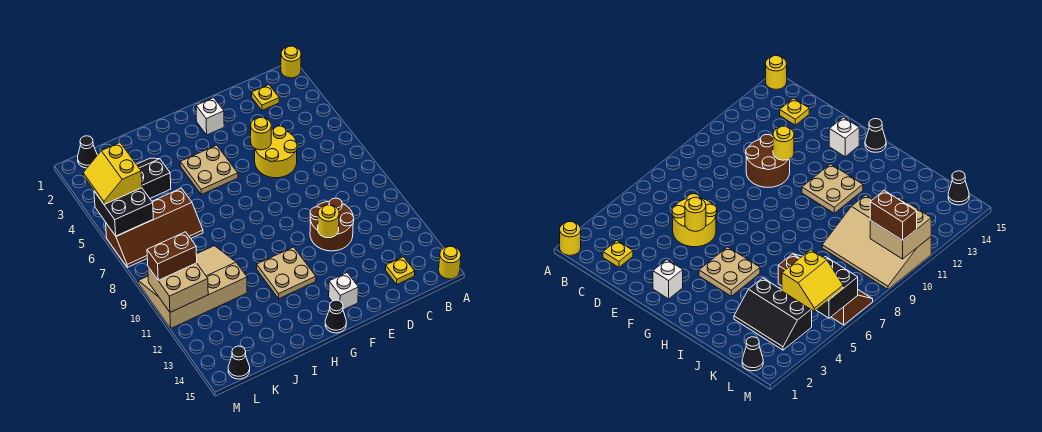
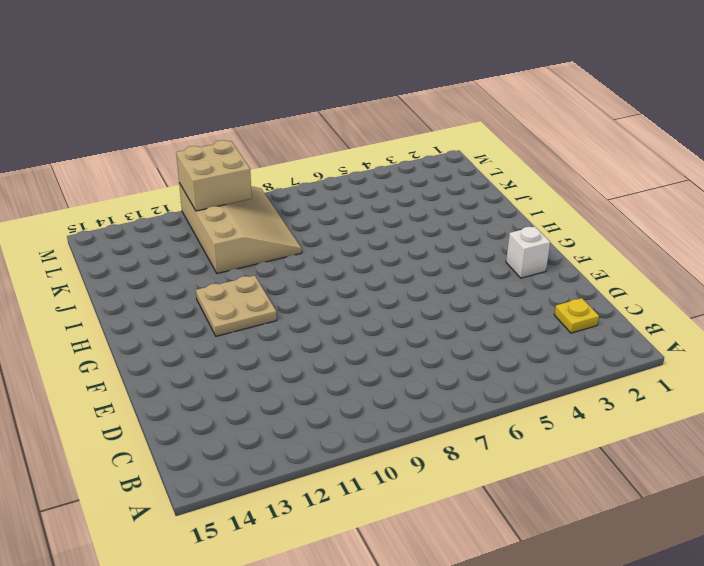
none -> yellow 1x1 round brick [281,46,301,78]
none -> yellow 1x1 round brick [439,246,461,279]
none -> yellow 1x1 plate [385,257,415,284]

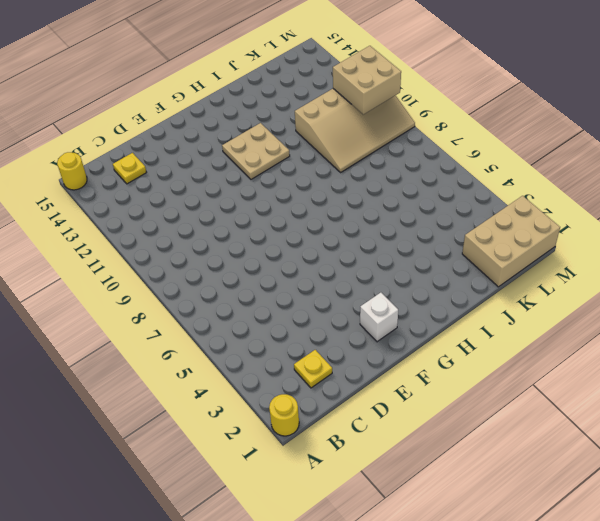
tan 2x3 brick [462,196,560,287] -> black 1x1 cone [78,136,97,168]
none -> yellow 2x2 round brick [255,126,297,178]
none -> brown 2x2 round brick [310,198,354,251]
none -> white 1x1 brick [329,273,358,310]

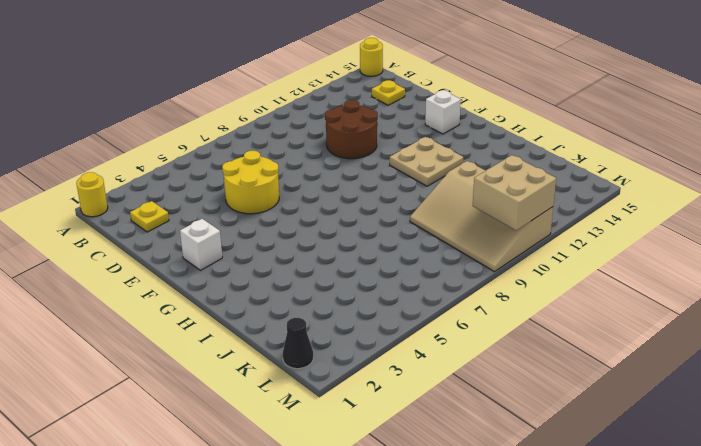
none -> tan 2x2 plate [180,145,238,195]
none -> black 1x1 cone [325,300,347,333]
none -> black 2x3 slope [136,158,171,198]

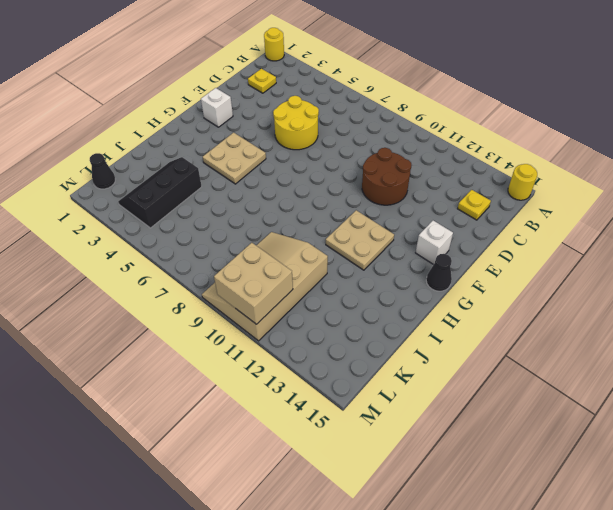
none -> brown 2x4 slope [106,188,203,267]
none -> black 1x1 cone [228,346,250,379]
none -> yellow 1x1 round brick [251,118,271,150]

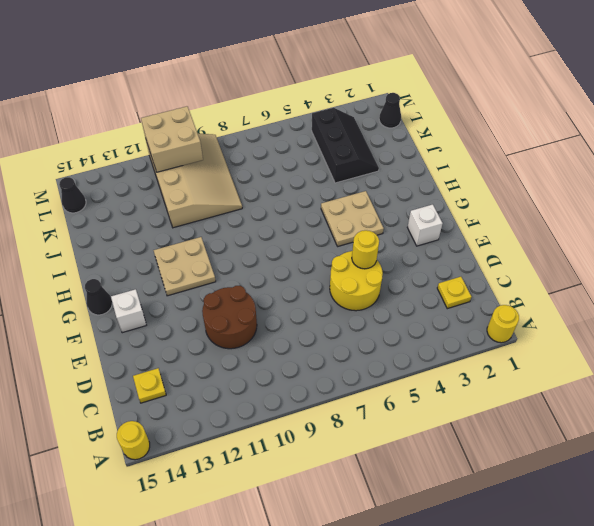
none -> brown 2x4 slope [106,188,203,267]
none -> yellow 1x1 round brick [318,205,339,238]
none -> black 2x2 brick [94,188,153,236]

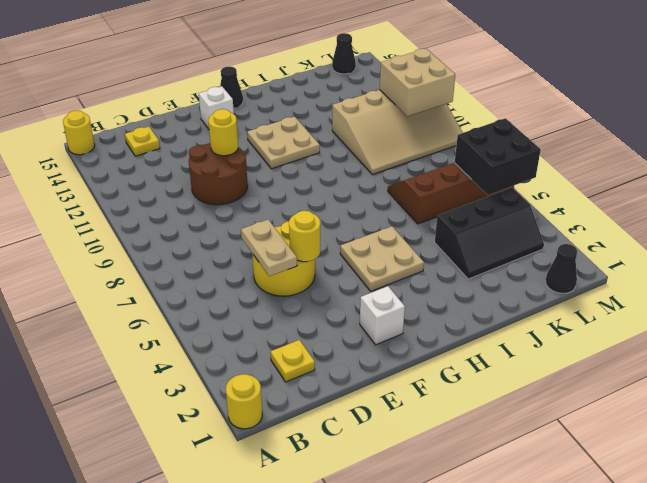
tan 1x2 plate [241,220,297,276] -> none
none -> yellow 2x2 slope [83,142,142,204]
none -> brown 1x2 brick [147,232,197,280]

